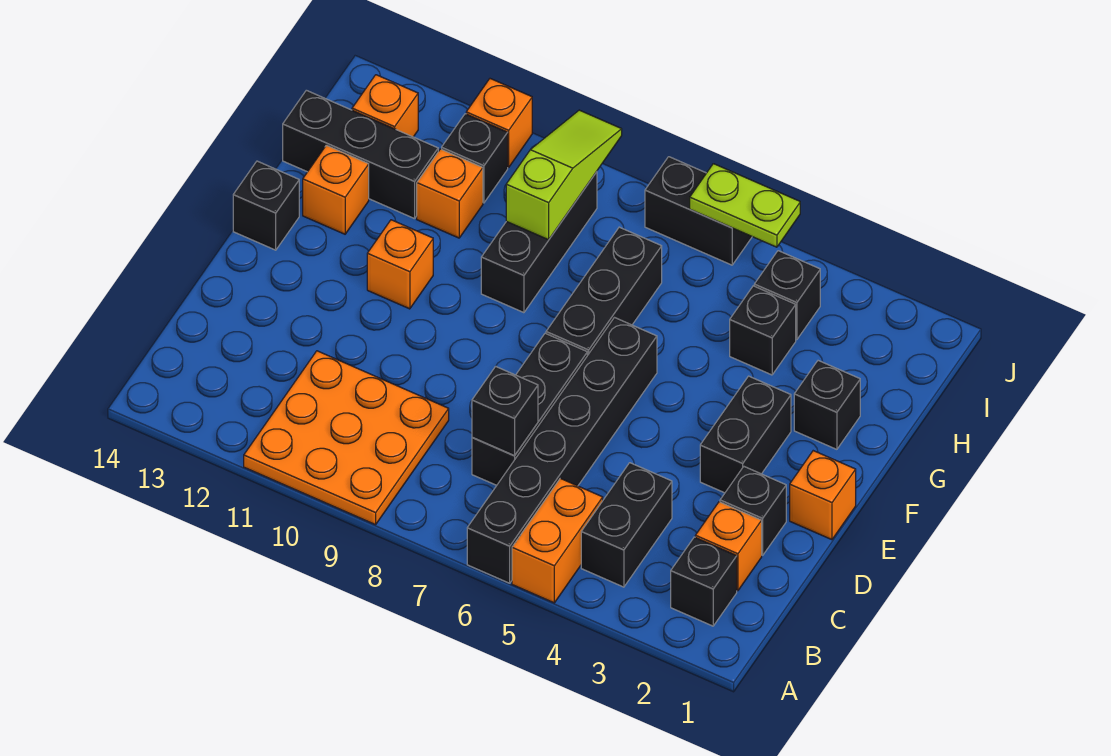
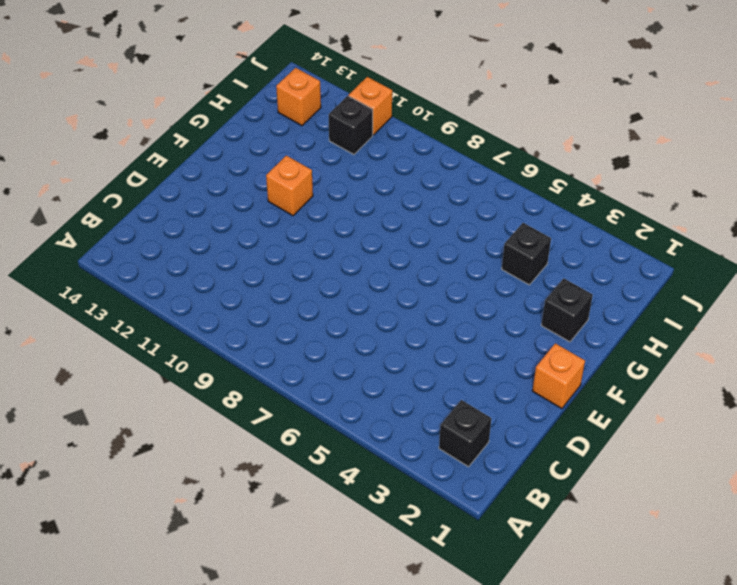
none -> orange 1x2 brick [512,478,603,603]
none -> black 1x6 brick [467,318,657,583]
none -> orange 3x3 plate [244,351,449,525]

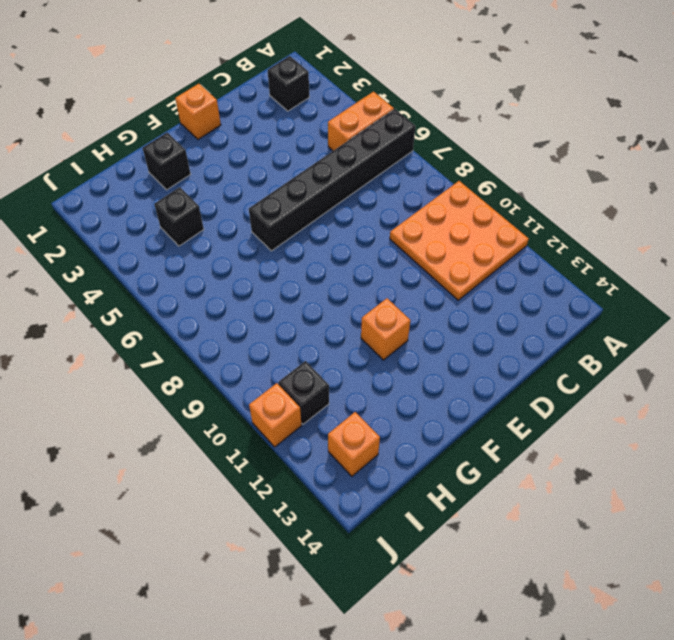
none -> black 1x2 brick [581,463,672,587]
none -> orange 1x1 brick [695,502,762,591]
none -> black 1x3 brick [472,333,587,485]

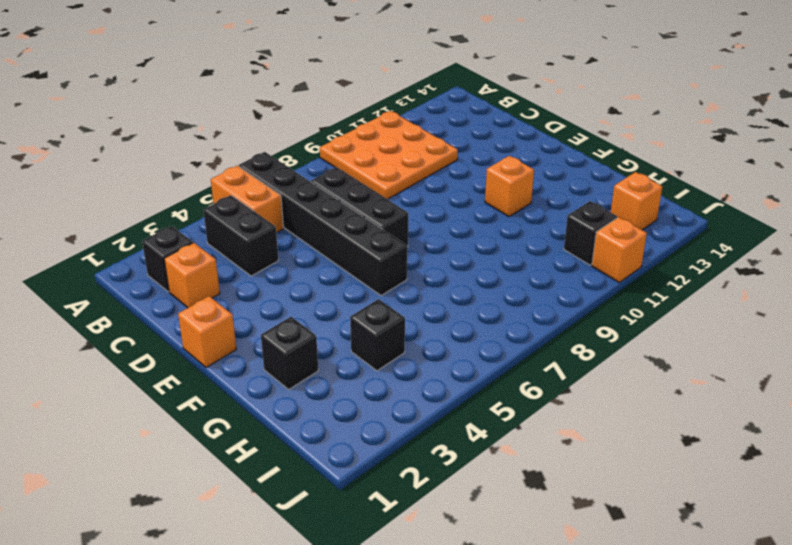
none -> black 1x1 brick [720,467,786,555]
none -> black 1x2 brick [700,376,791,493]
none -> black 1x3 brick [546,227,662,356]

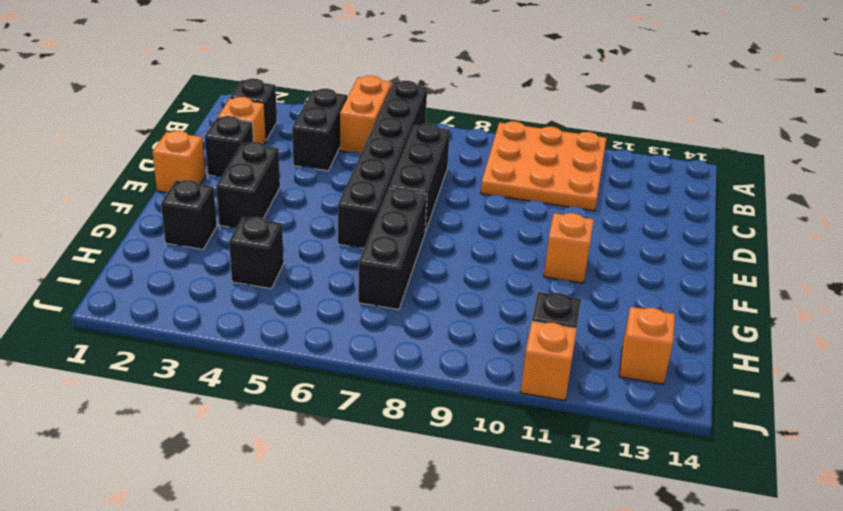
none -> black 1x1 brick [233,161,299,250]
none -> black 1x3 brick [481,172,597,313]
none -> orange 1x1 brick [303,145,369,234]

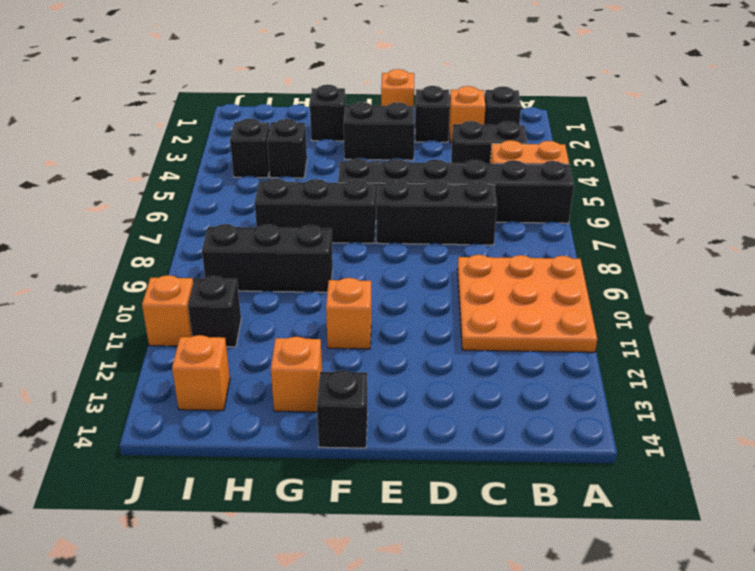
none -> orange 1x1 brick [417,149,483,238]
none -> black 1x3 brick [283,90,438,219]
none -> black 1x2 brick [645,157,752,265]

